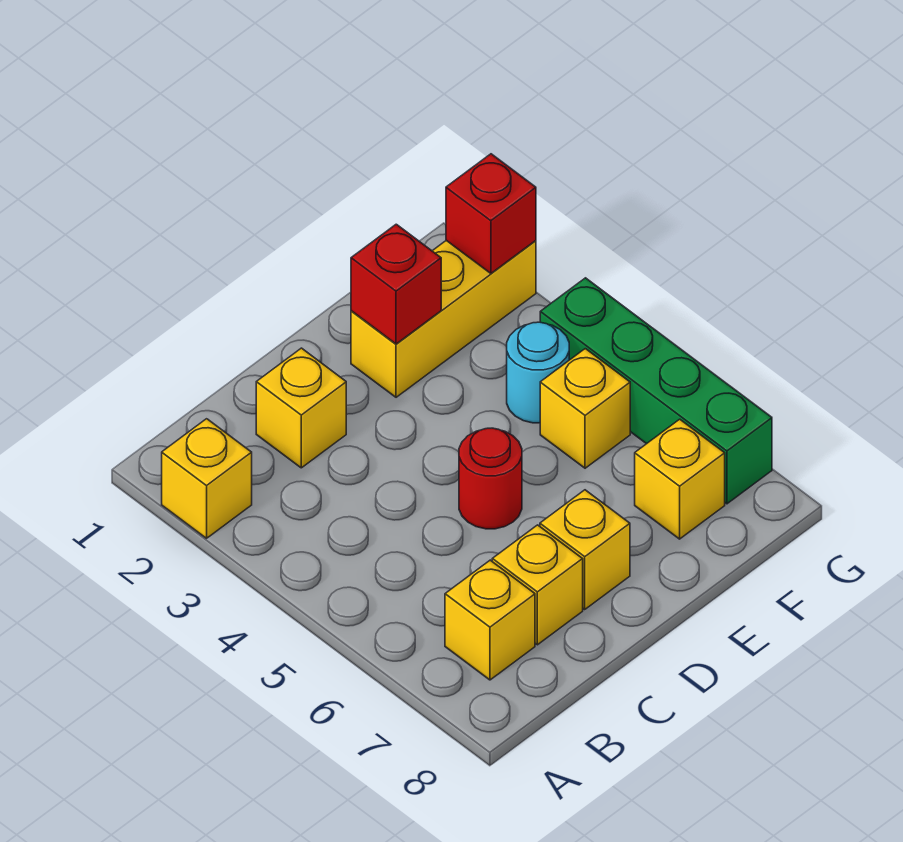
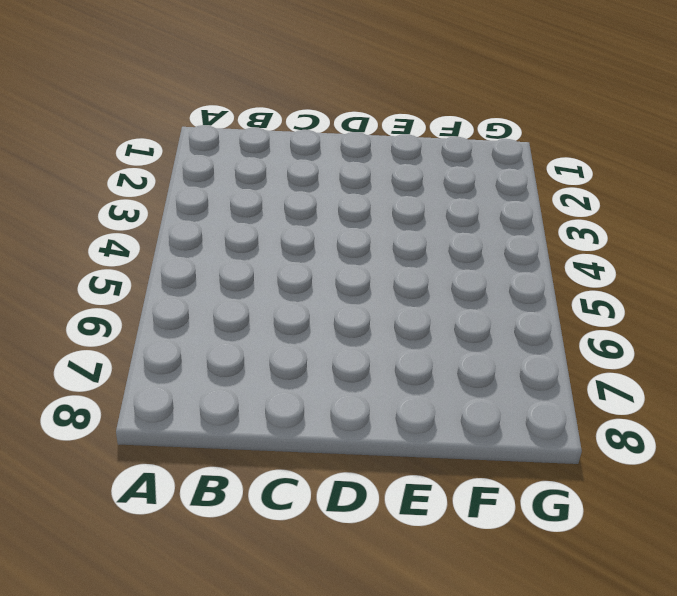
none -> yellow 1x1 brick [162,419,252,538]
none -> yellow 1x1 brick [445,560,535,680]
none -> yellow 1x1 brick [256,348,346,468]

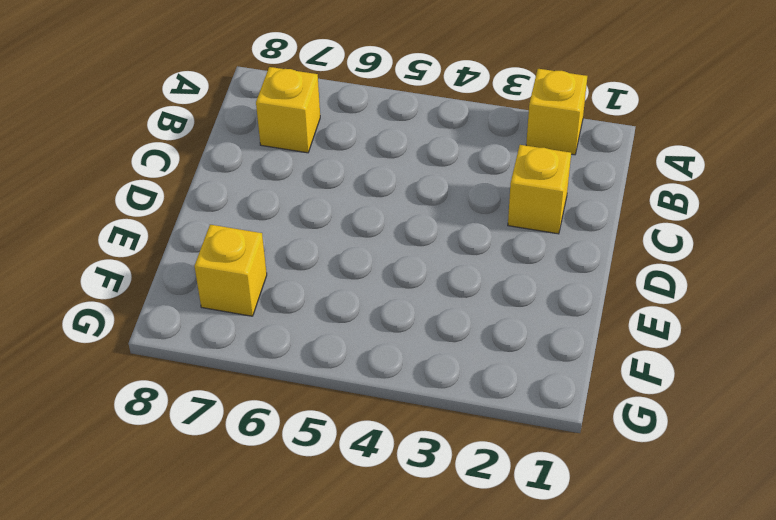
none -> yellow 1x1 brick [492,525,583,645]
none -> red 1x1 round brick [459,428,522,529]
none -> yellow 1x1 brick [540,490,630,609]

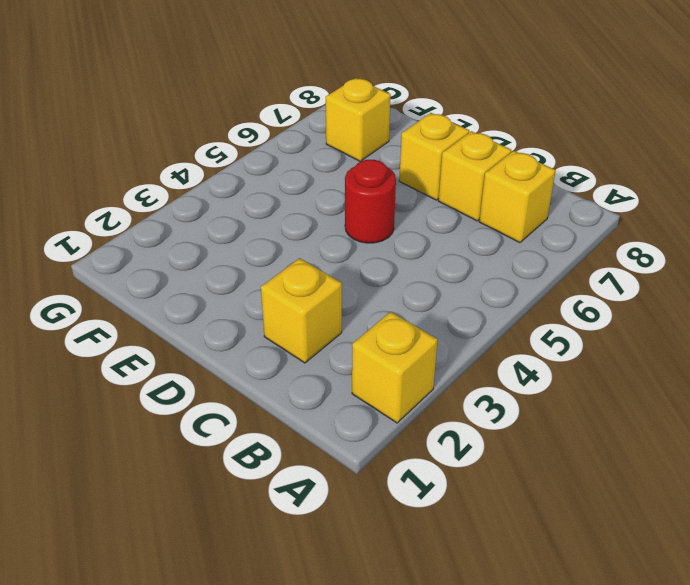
none -> yellow 1x3 brick [351,241,536,397]
none -> cyan 1x1 round brick [507,322,569,423]
none -> yellow 1x1 brick [540,349,630,468]

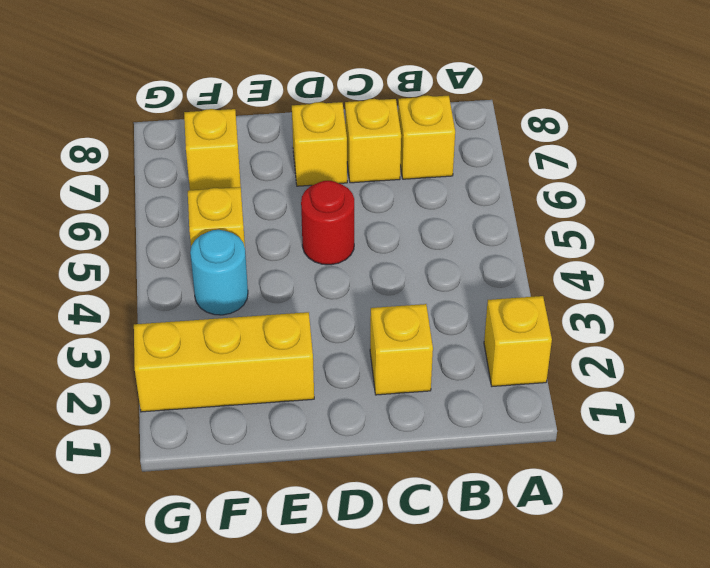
none -> green 1x4 brick [540,278,772,504]
none -> red 1x1 brick [351,224,441,344]
none -> red 1x1 brick [446,154,536,273]

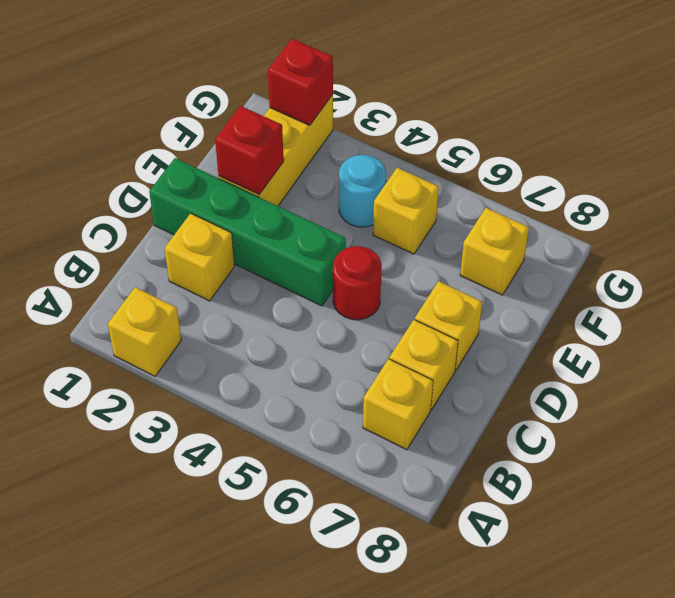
green 1x4 brick [149,158,346,306] -> green 1x4 brick moved to [540,278,772,504]

